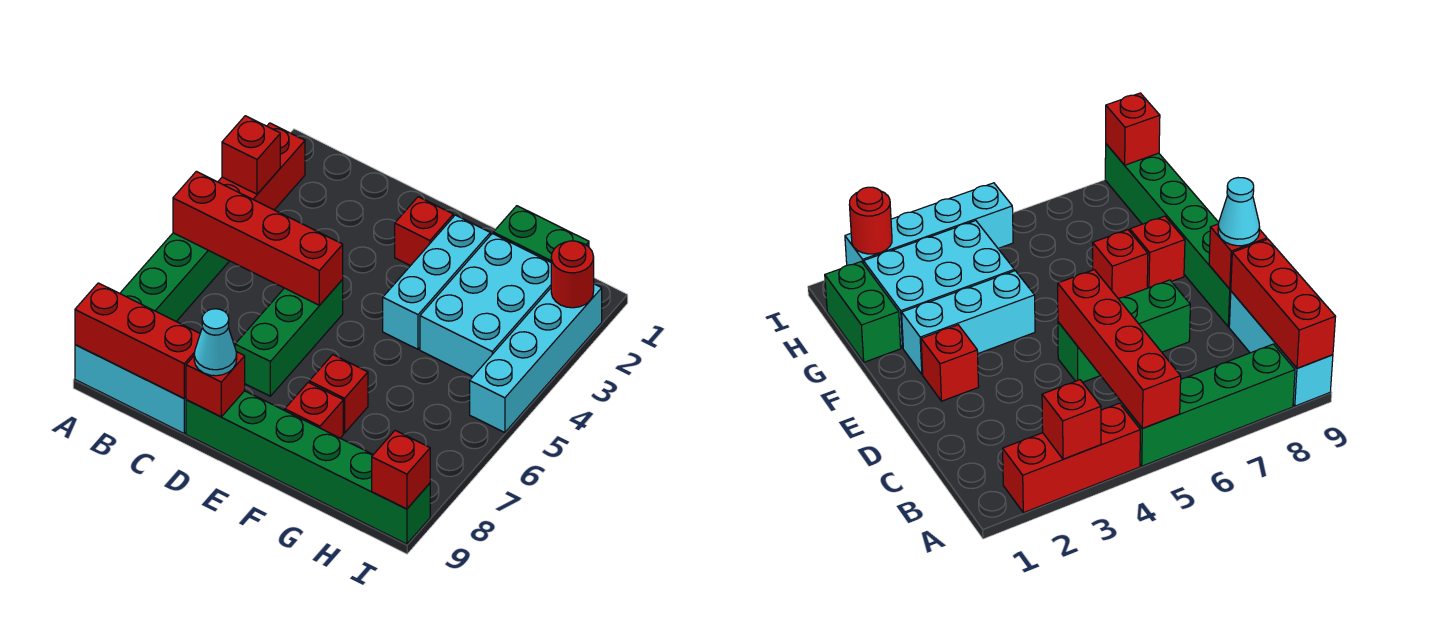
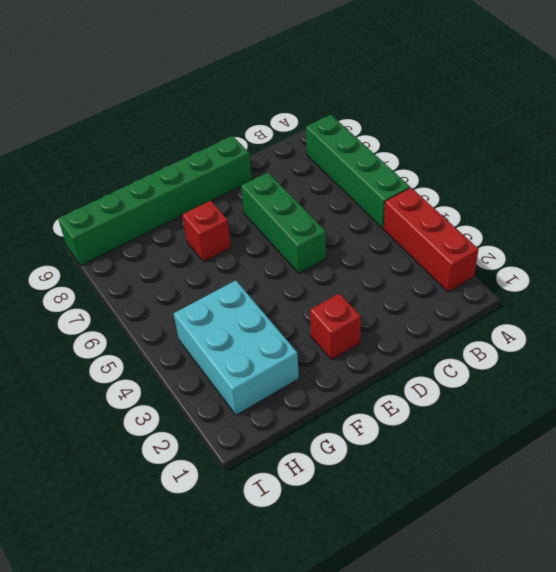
none -> cyan 1x3 brick [75,345,186,433]
none -> cyan 1x3 brick [383,215,490,349]
none -> red 1x1 brick [285,382,343,438]

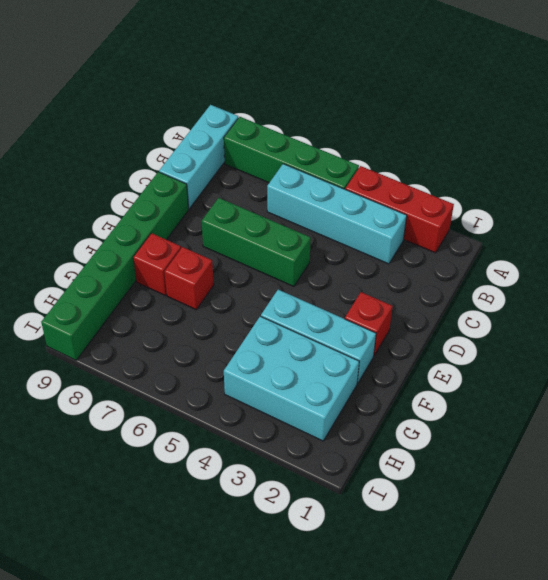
cyan 1x4 brick [267,164,407,264] -> cyan 1x4 brick moved to [470,284,602,433]
none -> green 1x2 brick [493,206,589,262]
none -> red 1x1 brick [222,116,280,194]
none -> red 1x4 brick [173,171,343,305]

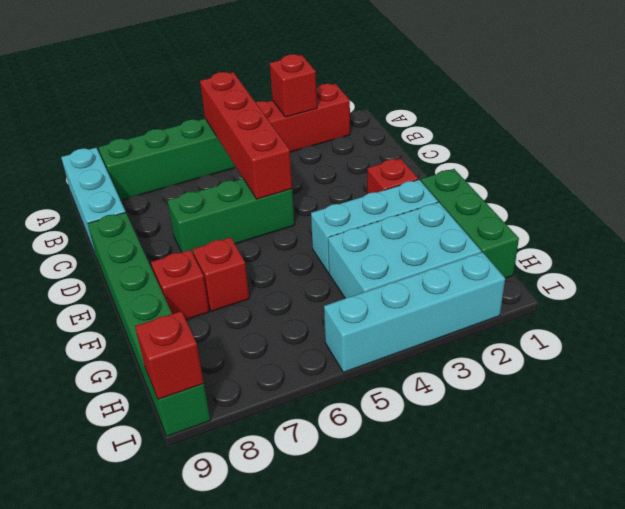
green 1x3 brick [421,169,519,278] -> green 1x2 brick [493,206,589,262]
none -> red 1x3 brick [75,283,200,398]
none -> red 1x1 brick [186,352,245,417]
none -> red 1x1 round brick [551,241,594,308]

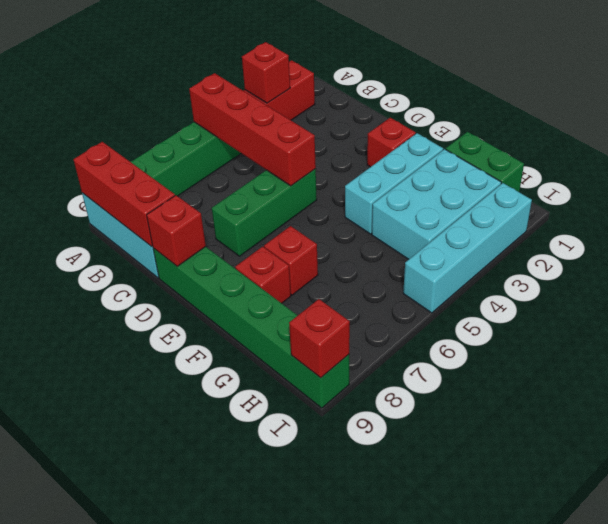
none -> red 1x1 round brick [551,241,594,308]
none -> cyan 1x1 cone [194,309,237,376]

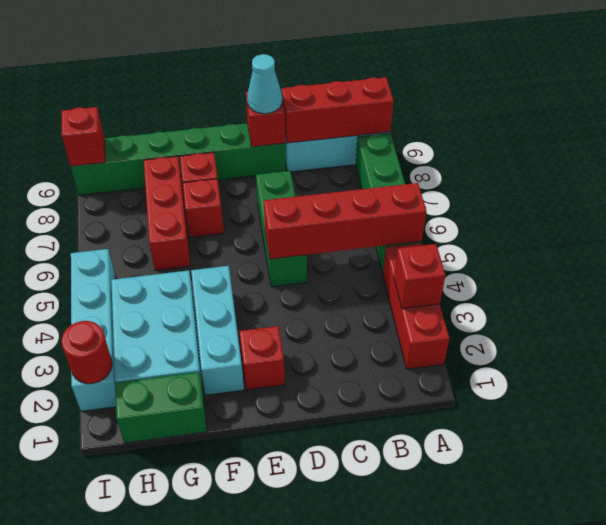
red 1x3 brick [144,156,190,270] -> none

